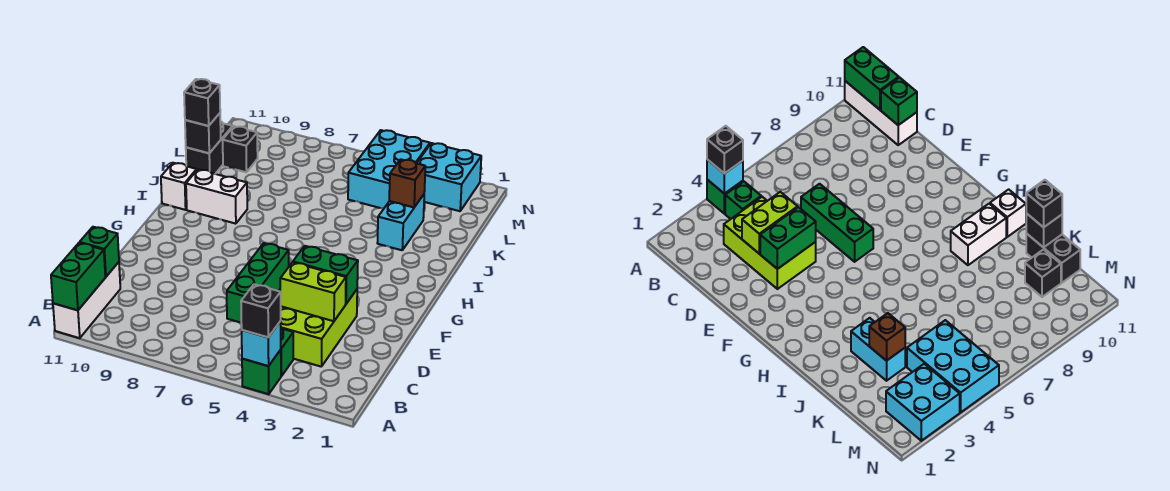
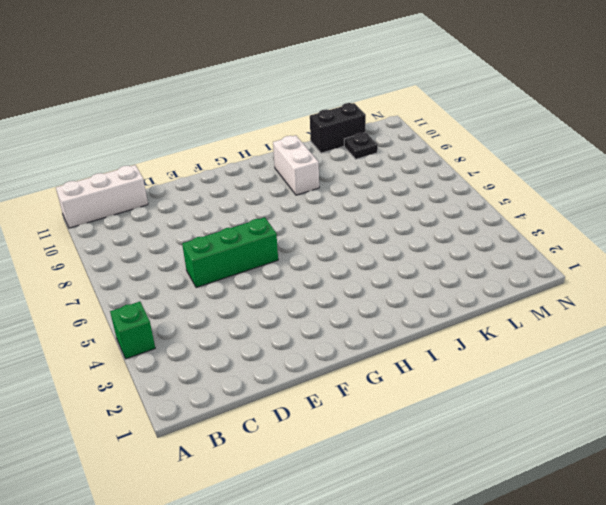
black 1x1 plate [344,132,378,159] -> black 1x1 brick [223,126,258,172]
none -> green 1x1 brick [281,328,293,376]
none -> lime 2x3 brick [281,290,357,367]
none -> white 1x1 brick [161,163,197,210]

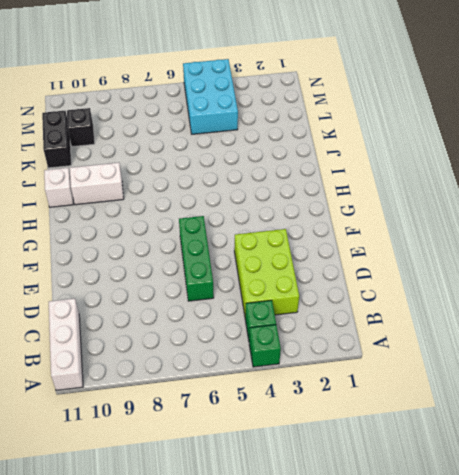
none -> cyan 1x2 brick [378,195,424,250]
none -> cyan 2x2 brick [417,143,481,211]
none -> cyan 1x1 brick [242,321,281,366]

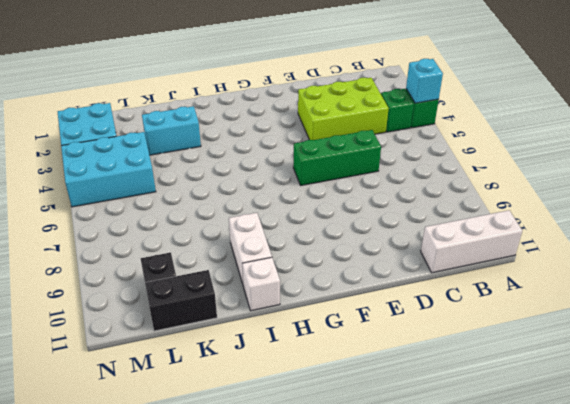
none -> green 1x2 brick [51,243,105,310]
none -> green 1x1 brick [80,227,119,277]
none -> lime 1x2 brick [280,262,346,321]

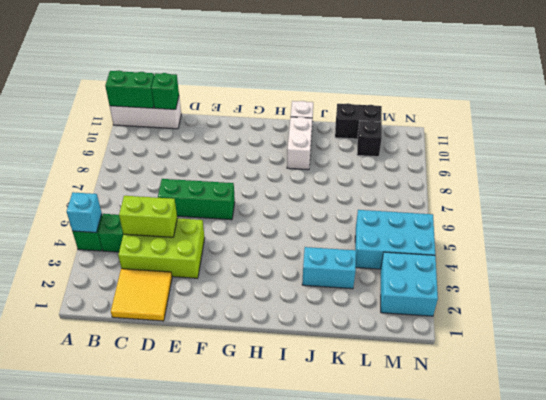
yellow 2x2 tile [111,269,172,321] -> none
lime 1x2 brick [119,196,177,237] -> lime 1x2 brick turned to [280,262,346,321]
none -> green 1x2 brick [293,246,358,304]
none -> brown 1x1 brick [389,159,425,207]
none -> black 1x1 brick [185,113,221,153]

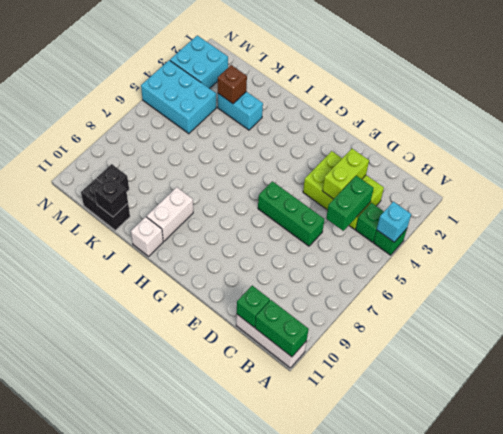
green 1x2 brick [326,176,374,231] -> green 1x2 brick moved to [293,246,358,304]
none -> black 1x1 brick [241,284,281,337]
none -> black 1x1 brick [184,79,220,126]

